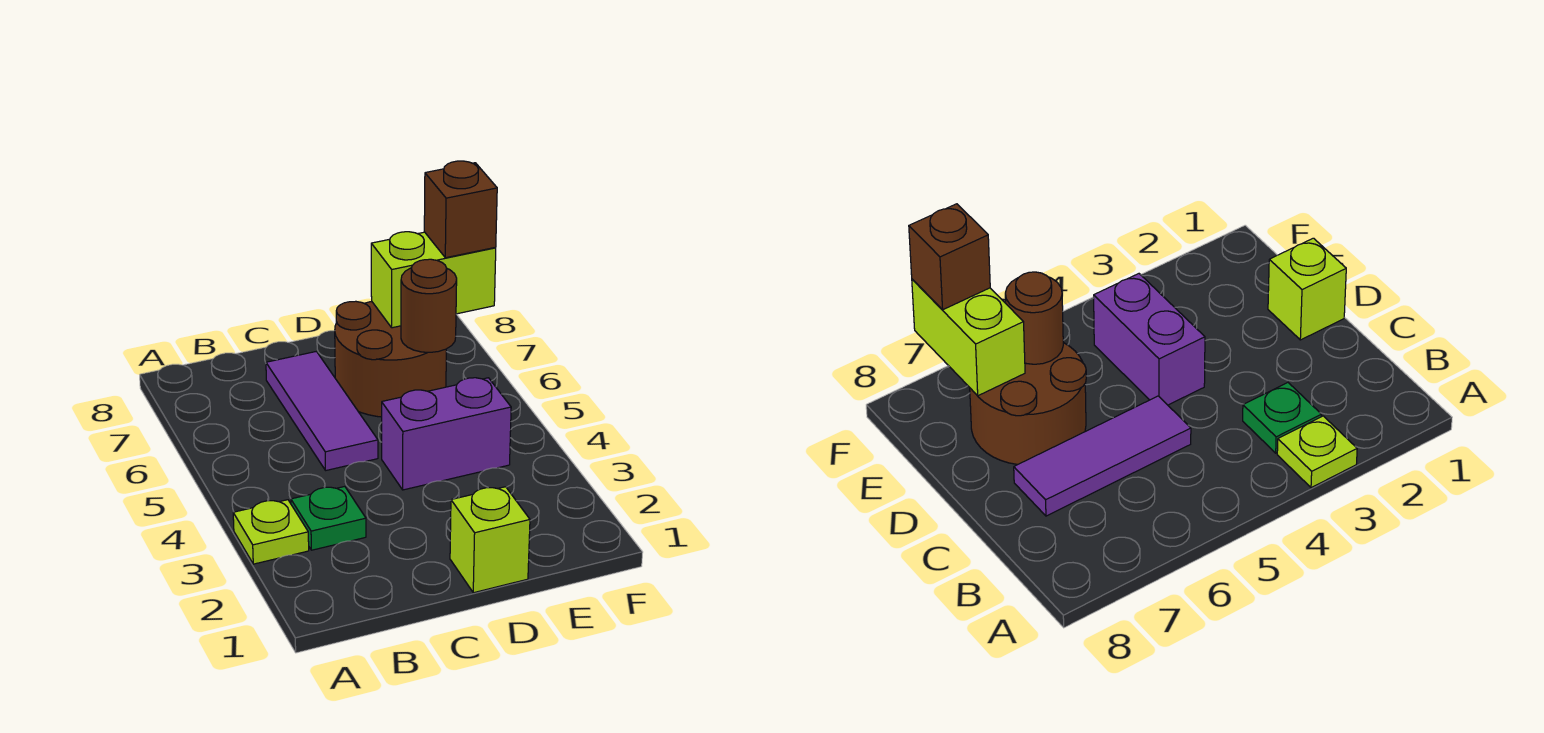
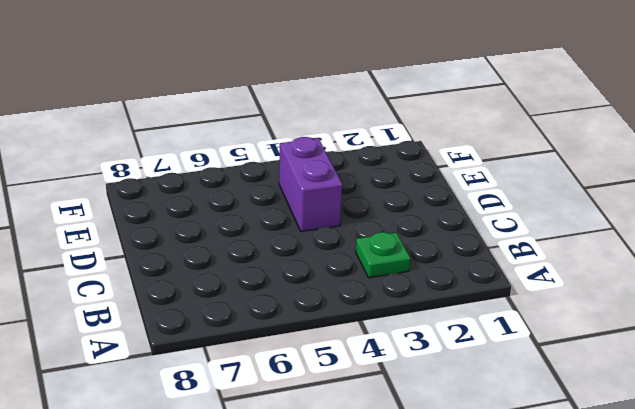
none -> lime 1x1 plate [233,500,309,564]
none -> purple 1x3 tile [266,351,378,471]

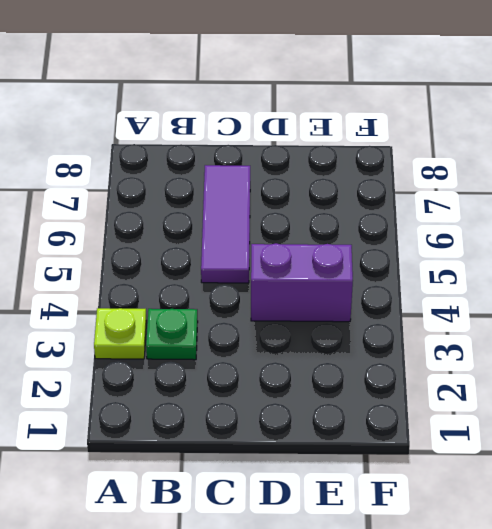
none -> lime 1x1 brick [450,487,530,593]
none -> brown 2x2 round brick [335,301,446,417]

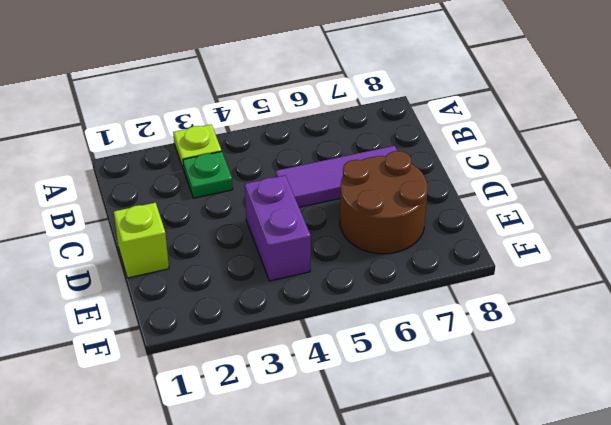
none -> brown 1x1 round brick [401,259,457,352]
none -> lime 1x2 brick [371,232,496,328]

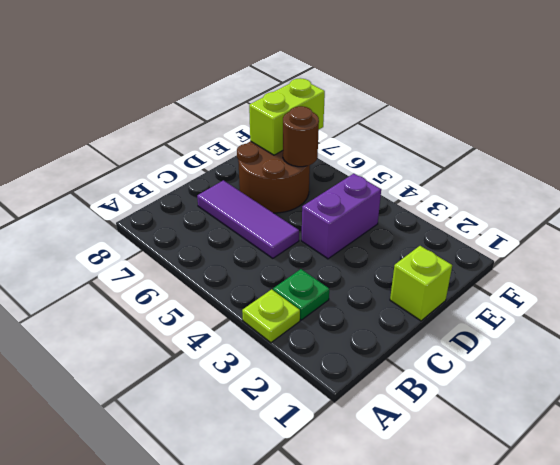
none -> brown 1x1 brick [424,161,497,258]

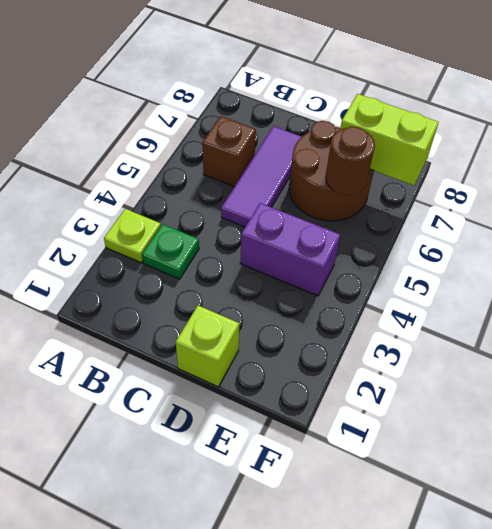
brown 1x1 brick [202,116,256,187] -> brown 1x1 brick moved to [424,161,497,258]

